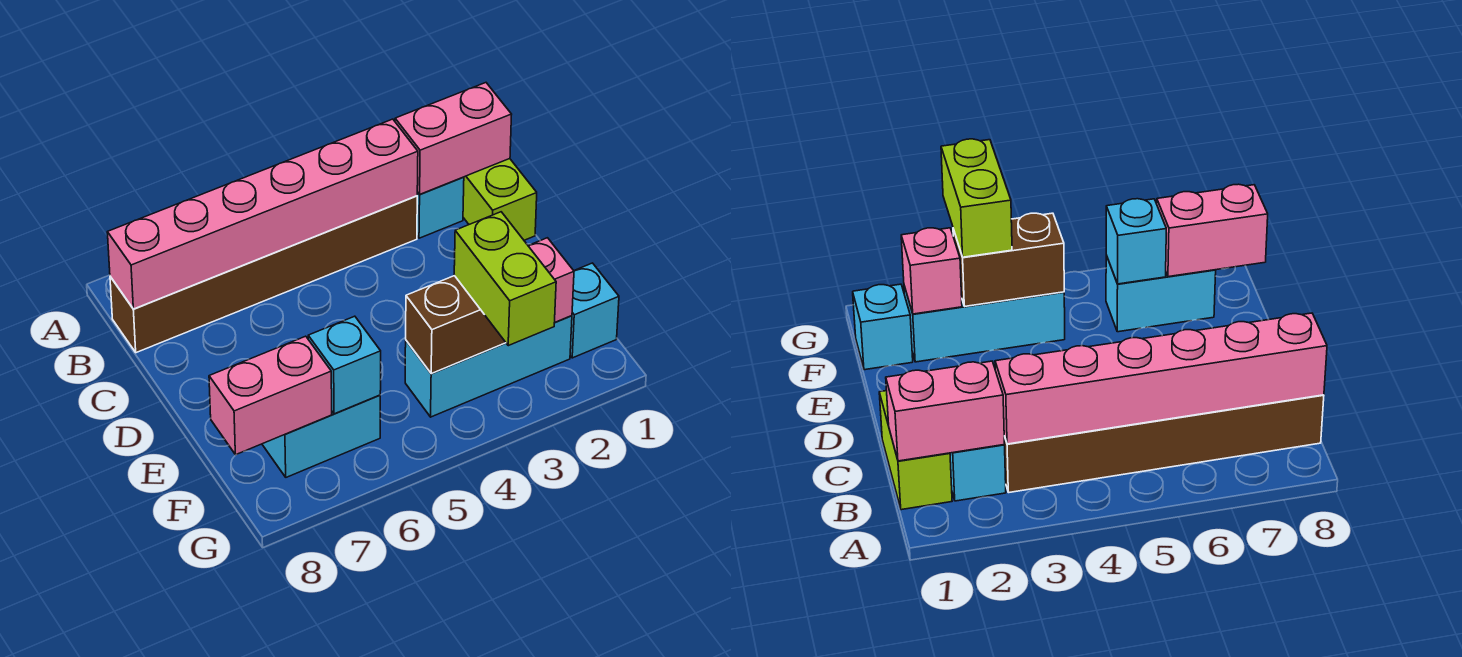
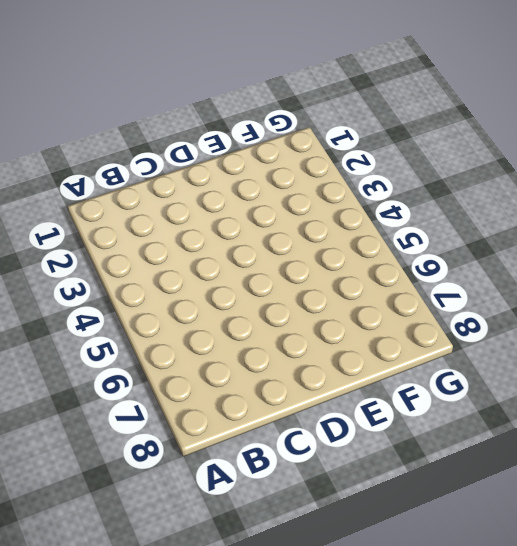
none -> lime 1x2 brick [463,159,537,240]
none -> cyan 1x1 brick [417,177,464,238]
none -> brown 1x6 brick [110,196,417,353]

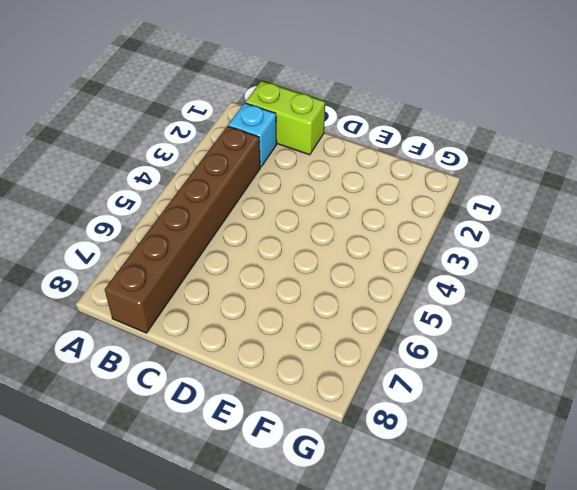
none -> cyan 1x1 brick [570,263,619,358]
none -> cyan 1x3 brick [405,316,572,417]
none -> cyan 1x2 brick [262,395,380,477]

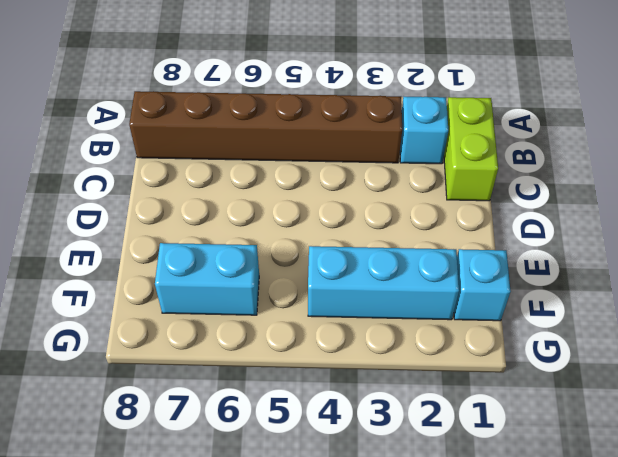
none -> pink 1x2 brick [395,83,512,194]
none -> pink 1x6 brick [107,119,418,309]
none -> pink 1x1 brick [528,238,574,322]

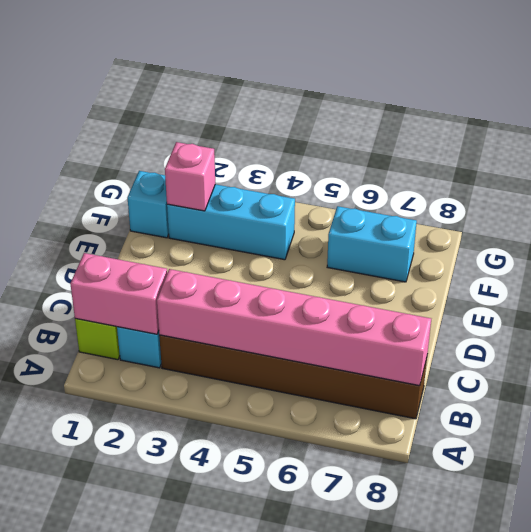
none -> brown 1x2 brick [406,276,506,374]
none -> cyan 1x1 brick [308,316,381,414]
none -> pink 1x2 brick [209,336,332,455]

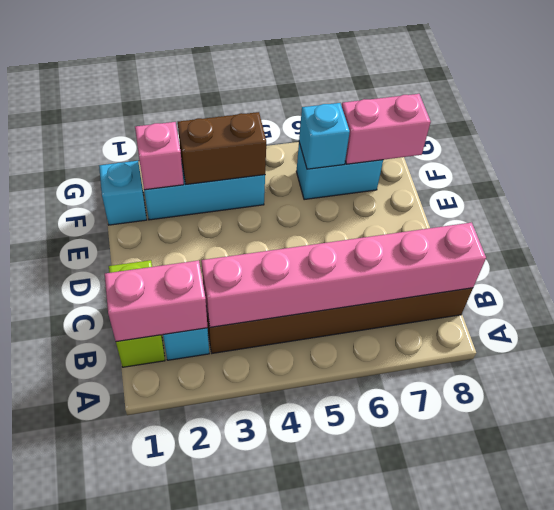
none -> lime 1x2 brick [454,212,556,346]

